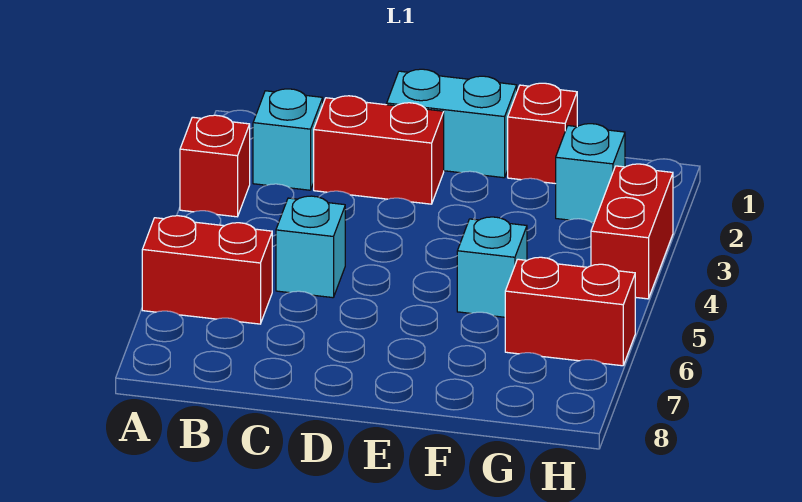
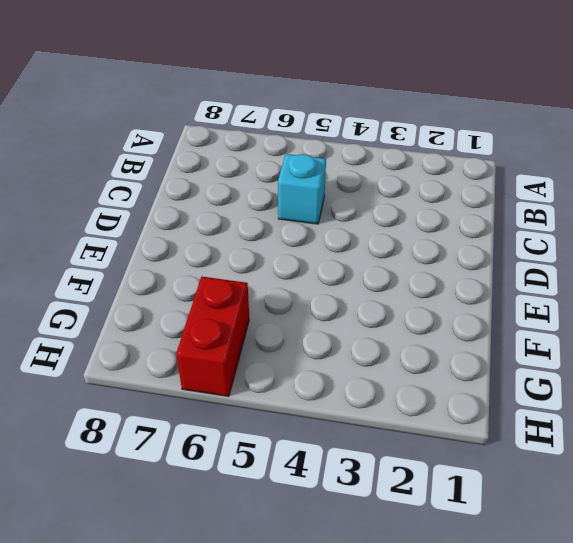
none -> red 1x1 brick [180,115,250,217]
none -> red 1x2 brick [142,216,272,324]

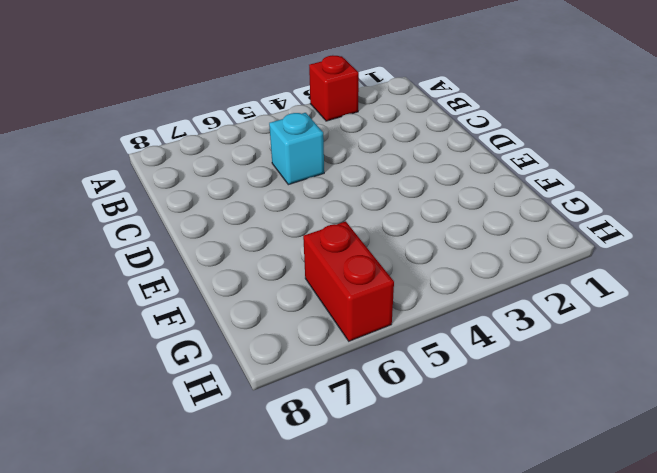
none -> red 1x2 brick [142,216,272,324]
none -> cyan 1x1 brick [253,89,323,190]

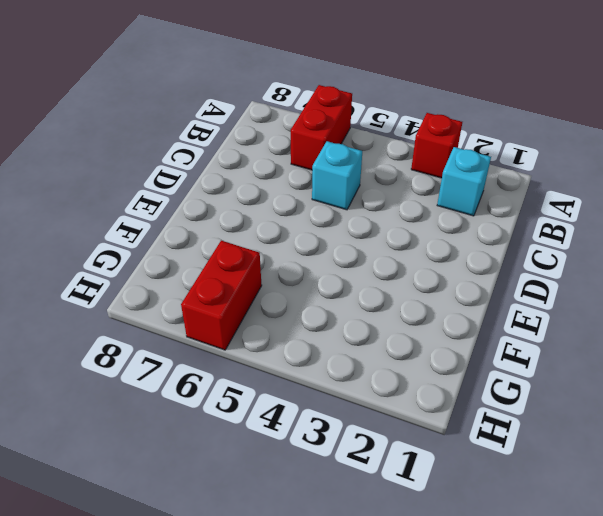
none -> red 1x2 brick [314,96,444,204]
none -> cyan 1x2 brick [387,69,517,178]

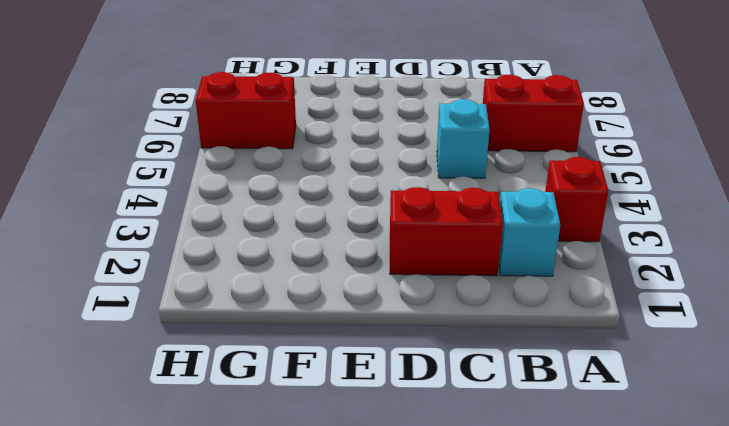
none -> cyan 1x2 brick [387,69,517,178]
none -> red 1x1 brick [508,83,577,184]

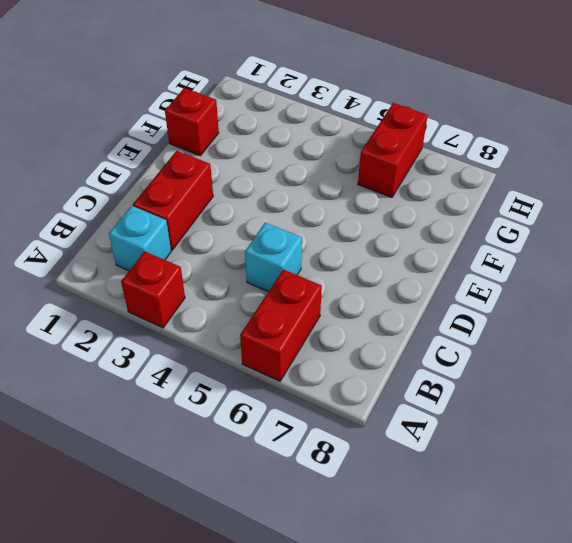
none -> cyan 1x2 brick [387,69,517,178]
none -> cyan 1x1 brick [457,217,527,317]

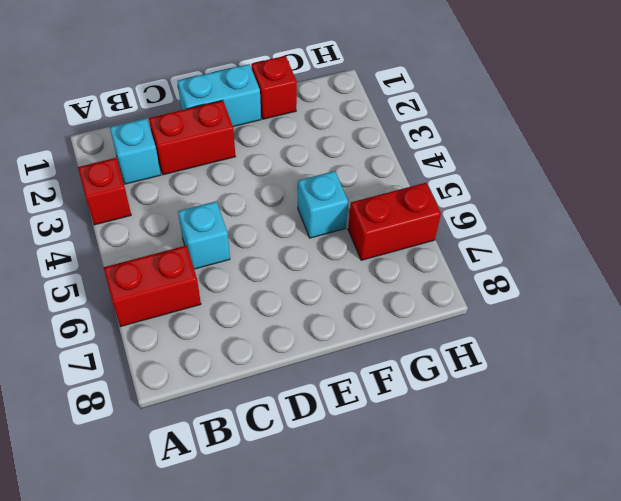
none -> cyan 1x1 brick [556,124,625,223]
none -> red 1x2 brick [591,164,673,299]

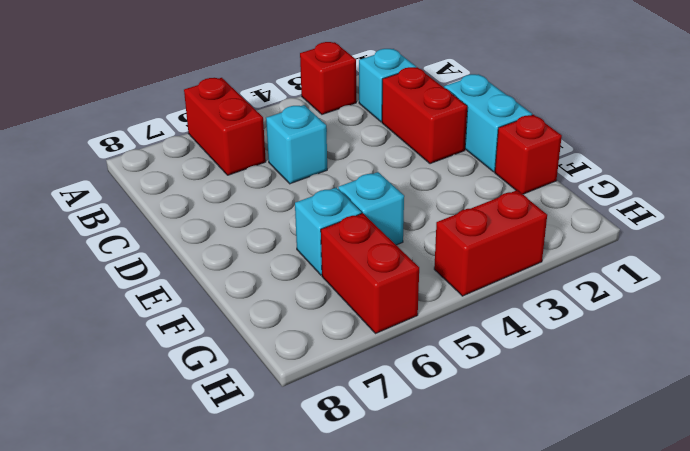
cyan 1x1 brick [295,188,361,275] -> cyan 1x1 brick moved to [556,124,625,223]

